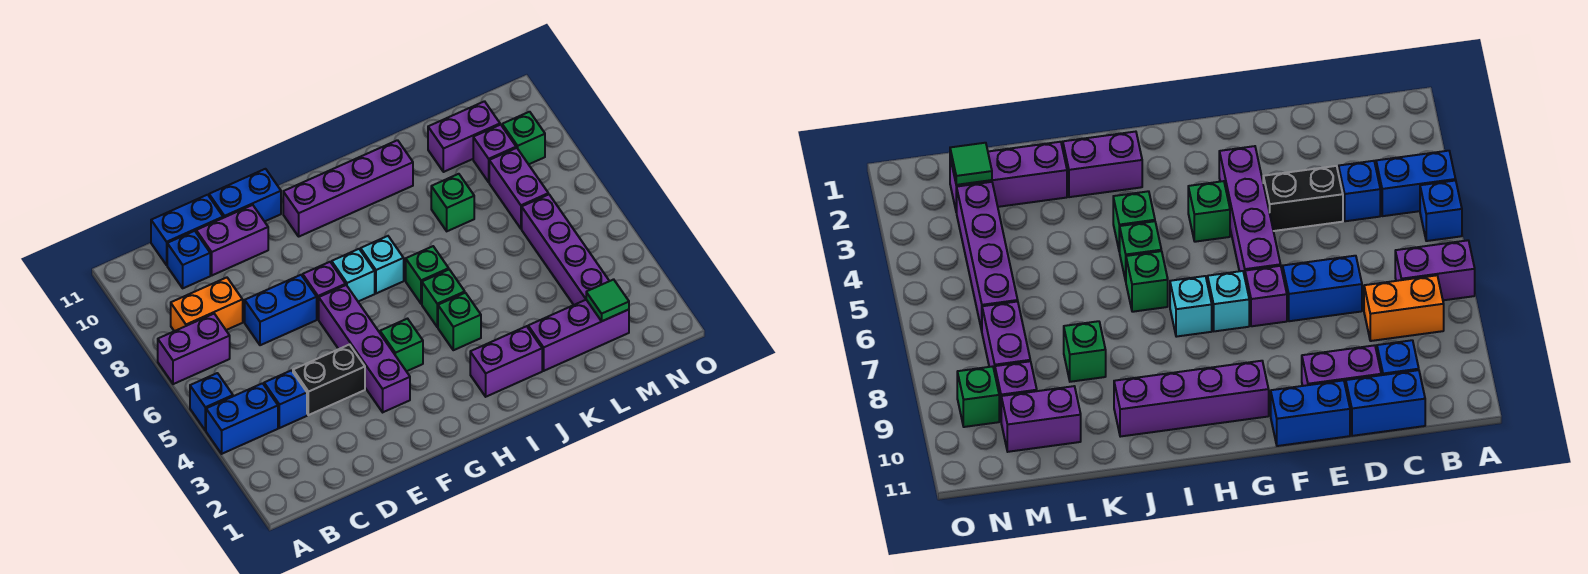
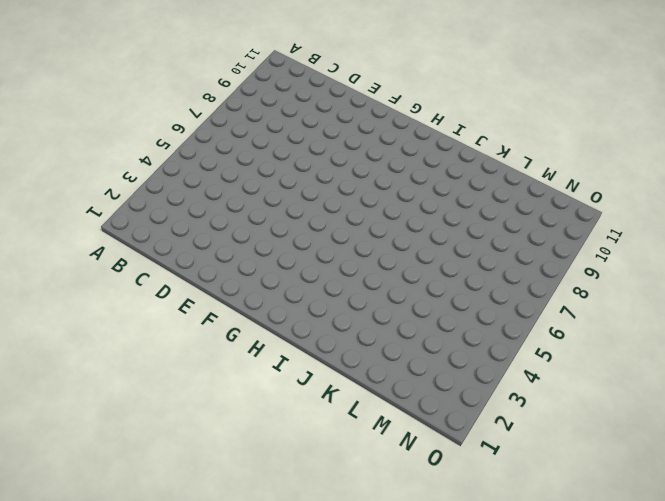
none -> blue 1x2 brick [206,383,278,454]
none -> blue 1x1 brick [190,373,233,431]
none -> purple 1x2 brick [158,314,230,384]

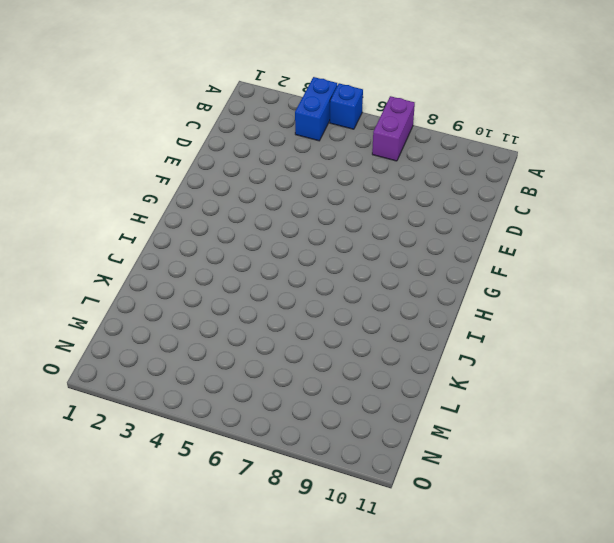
none -> orange 1x2 brick [171,278,243,331]
none -> blue 1x1 brick [264,370,307,428]
none -> blue 1x1 brick [167,231,210,288]

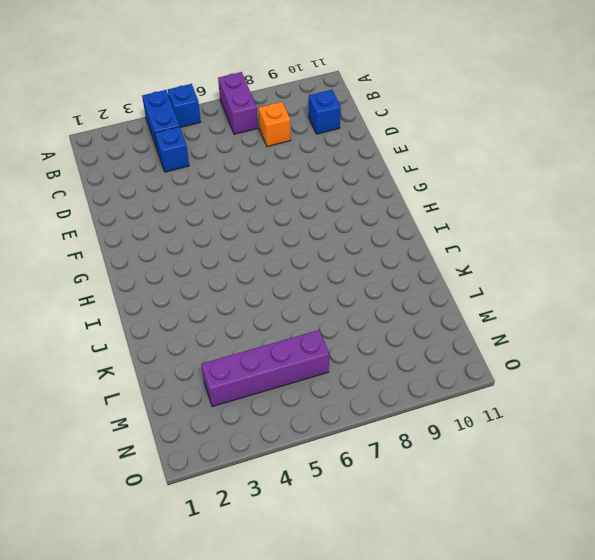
orange 1x1 brick [258,102,291,147] -> orange 1x2 brick [171,278,243,331]
none -> blue 1x2 brick [151,195,223,265]
none -> black 1x2 brick [293,345,365,415]
none -> blue 1x2 brick [245,275,317,345]

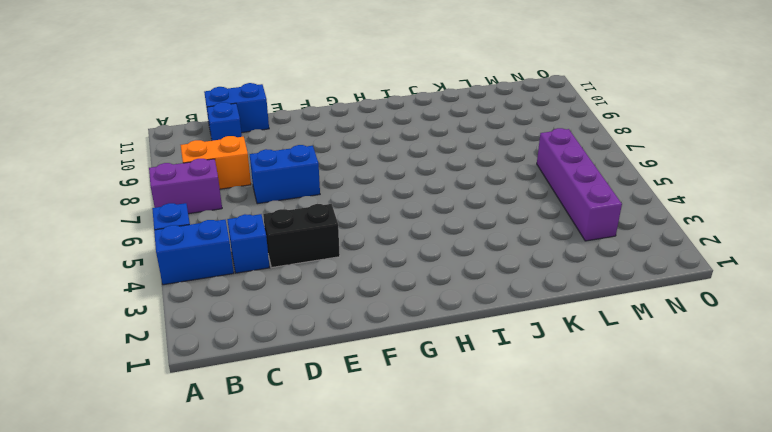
none -> purple 1x2 brick [196,205,268,275]
none -> blue 1x2 brick [209,169,281,222]
none -> purple 1x4 brick [319,285,410,412]

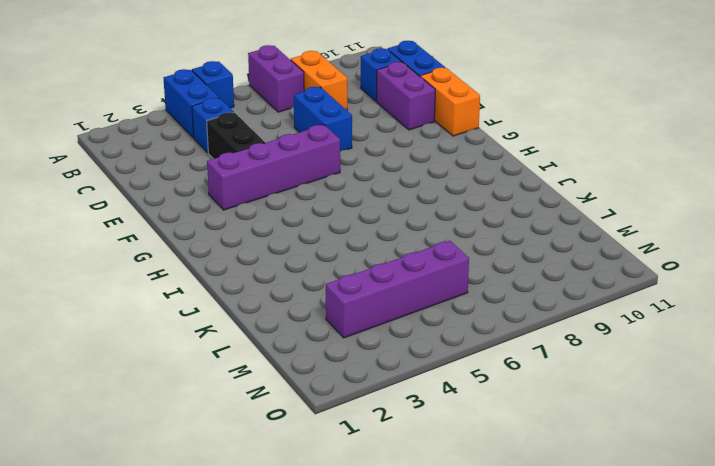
orange 1x2 brick [420,68,480,136] -> blue 1x2 brick [209,169,281,222]
none -> purple 1x1 brick [303,262,346,319]
none -> green 1x1 brick [380,319,423,371]
none -> cyan 1x1 brick [332,249,375,302]

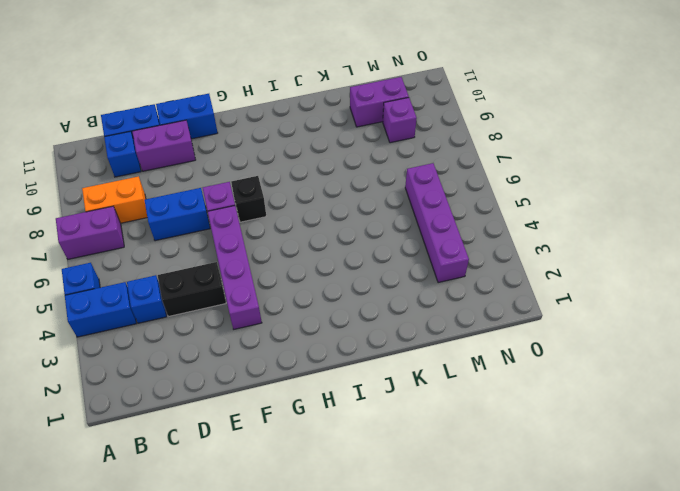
black 1x1 brick [231,176,266,222] -> cyan 1x1 brick [332,249,375,302]
none -> green 1x1 brick [380,319,423,371]
none -> purple 1x4 brick [283,140,413,236]
none -> cyan 1x1 brick [361,236,404,293]

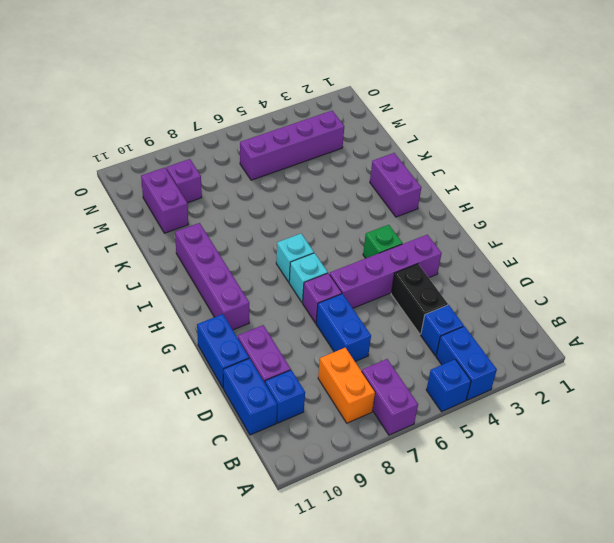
none -> green 1x1 brick [438,293,481,350]
none -> green 1x1 brick [422,270,465,327]
none -> green 1x1 brick [406,246,449,304]

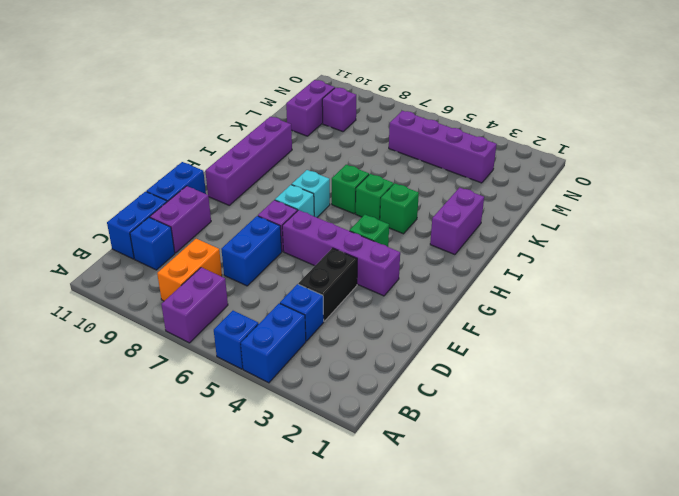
none -> purple 1x3 brick [528,300,629,371]
none -> green 1x1 brick [431,174,474,231]
none -> purple 1x2 brick [489,148,548,229]

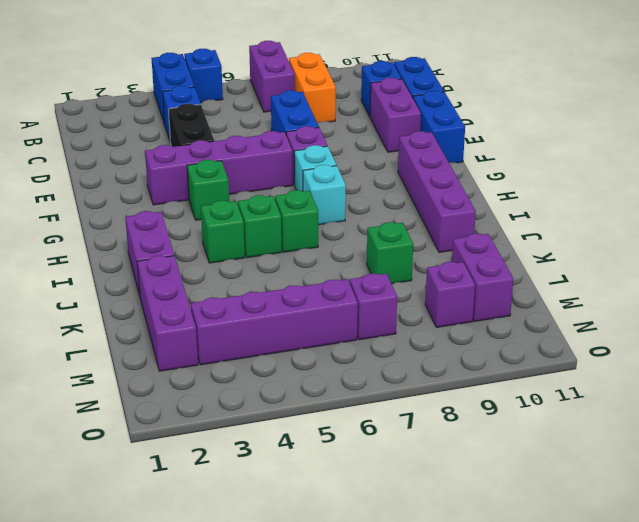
purple 1x1 brick [350,274,397,340] -> purple 1x2 brick [489,148,548,229]
none -> green 1x1 brick [502,112,545,164]
none -> green 1x1 tile [586,279,629,321]

